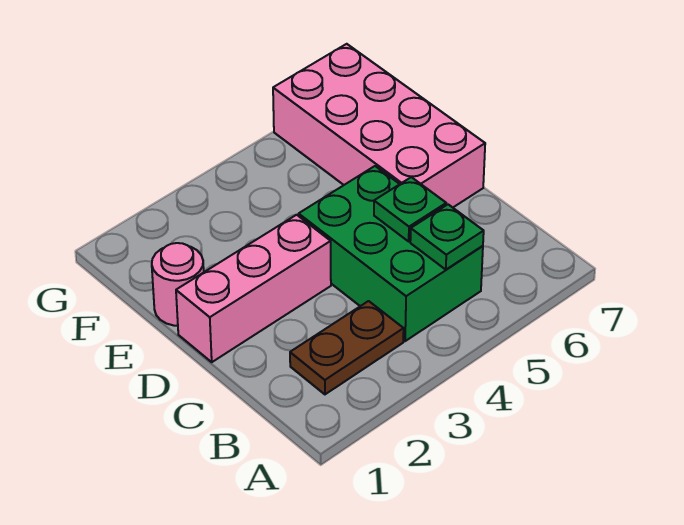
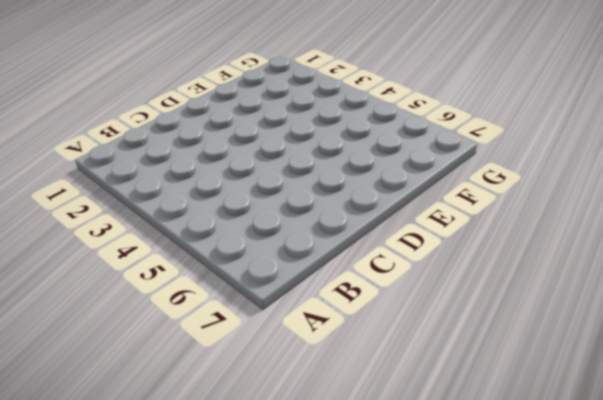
none -> brown 1x2 plate [290,301,404,394]
none -> green 2x3 brick [299,166,483,341]

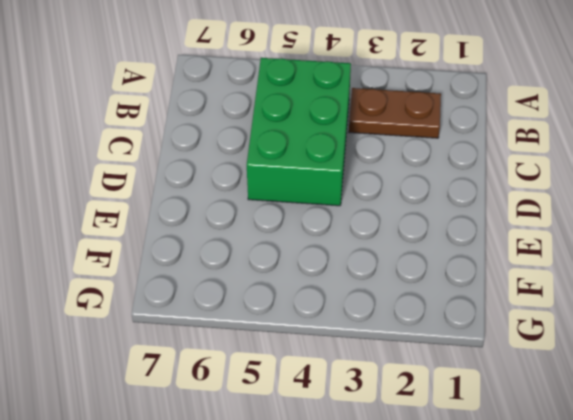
none -> pink 1x3 brick [176,215,331,362]
none -> pink 2x4 brick [273,44,485,207]

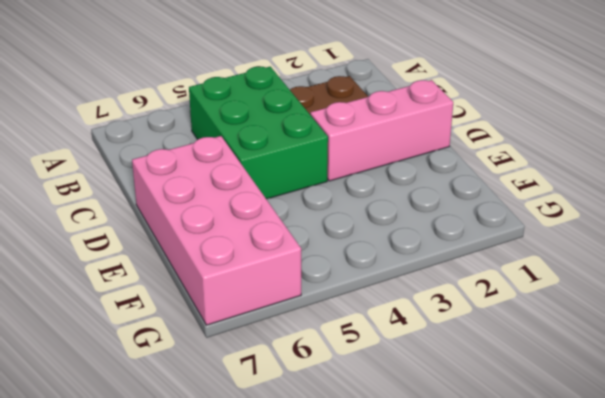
none -> pink 1x1 round brick [152,243,204,326]
none -> green 1x1 plate [410,205,484,270]

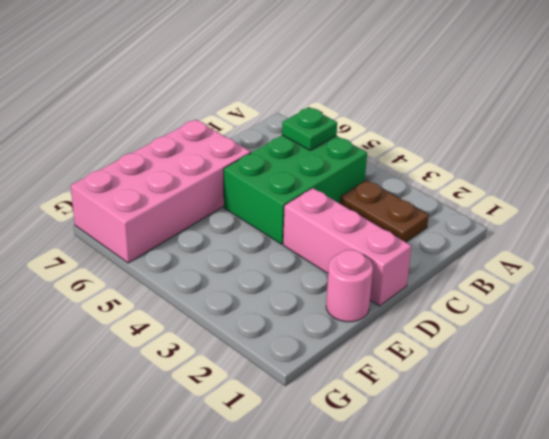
none -> green 1x1 plate [374,177,446,241]

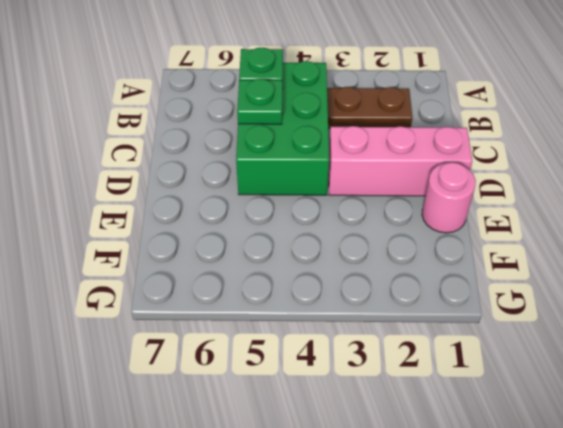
none -> pink 2x4 brick [273,44,485,207]

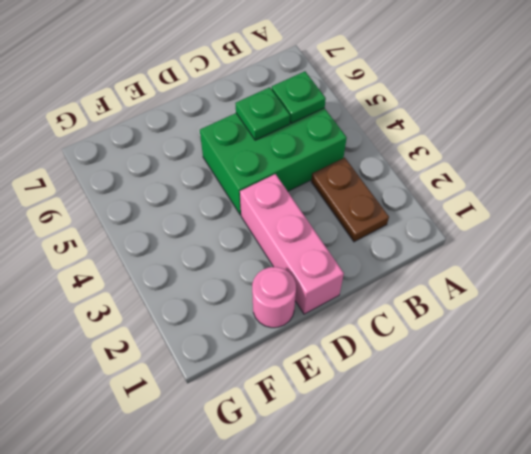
none -> pink 2x4 brick [273,44,485,207]

